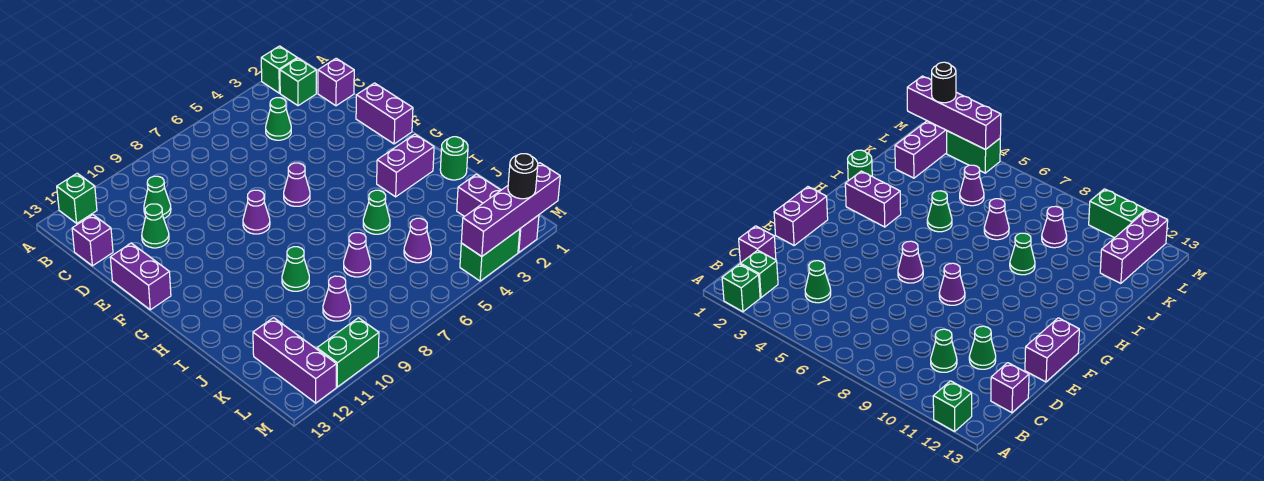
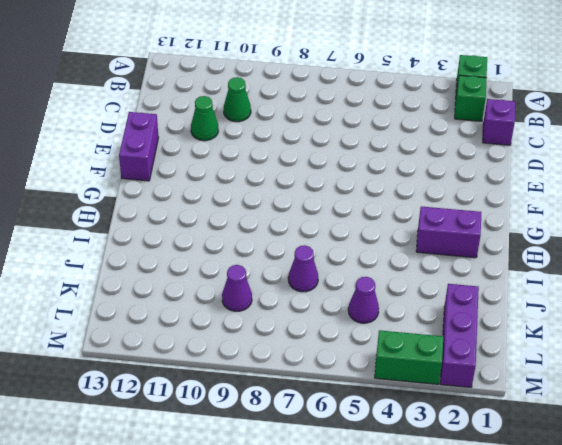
none -> green 1x1 brick [57,173,97,223]
none -> green 1x1 cone [266,98,291,140]
none -> purple 1x1 brick [72,215,113,266]

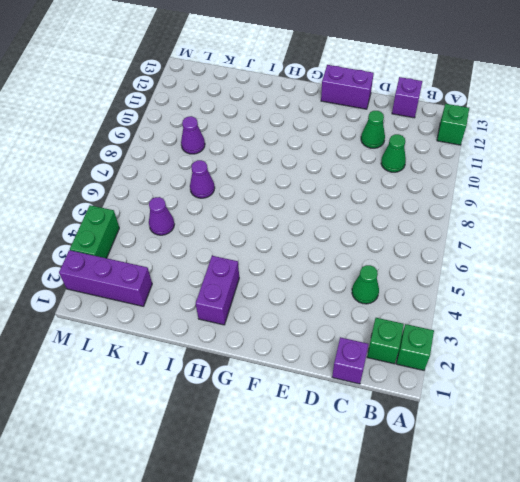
none -> purple 1x2 brick [356,83,413,144]
none -> purple 1x1 cone [284,163,310,206]
none -> purple 1x1 cone [243,190,270,234]

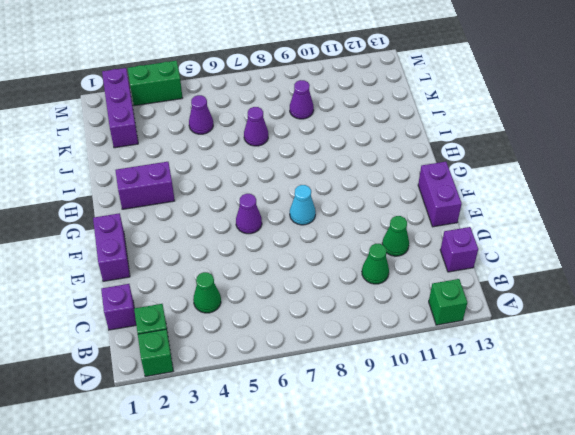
cyan 1x1 cone [290,185,316,225] -> purple 1x1 cone [243,190,270,234]
none -> green 1x1 round brick [440,137,468,180]
none -> green 1x1 cone [363,190,390,234]
none -> green 1x1 cone [282,247,309,291]

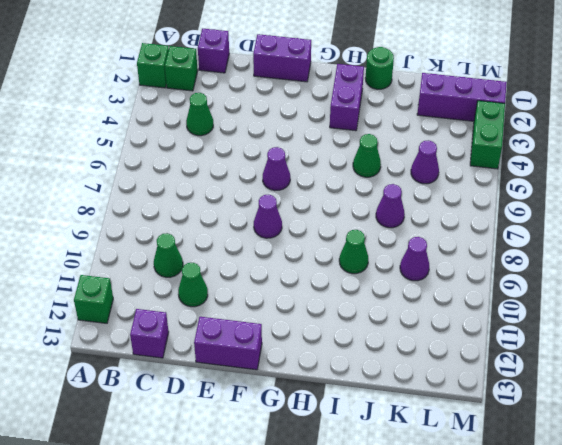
none -> purple 1x3 brick [253,318,336,403]
none -> green 1x2 brick [317,318,379,387]
none -> purple 1x4 brick [461,163,560,256]

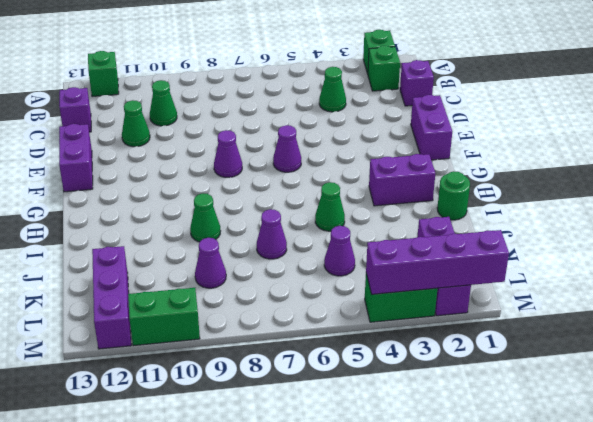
none -> black 1x1 round brick [508,154,538,199]

